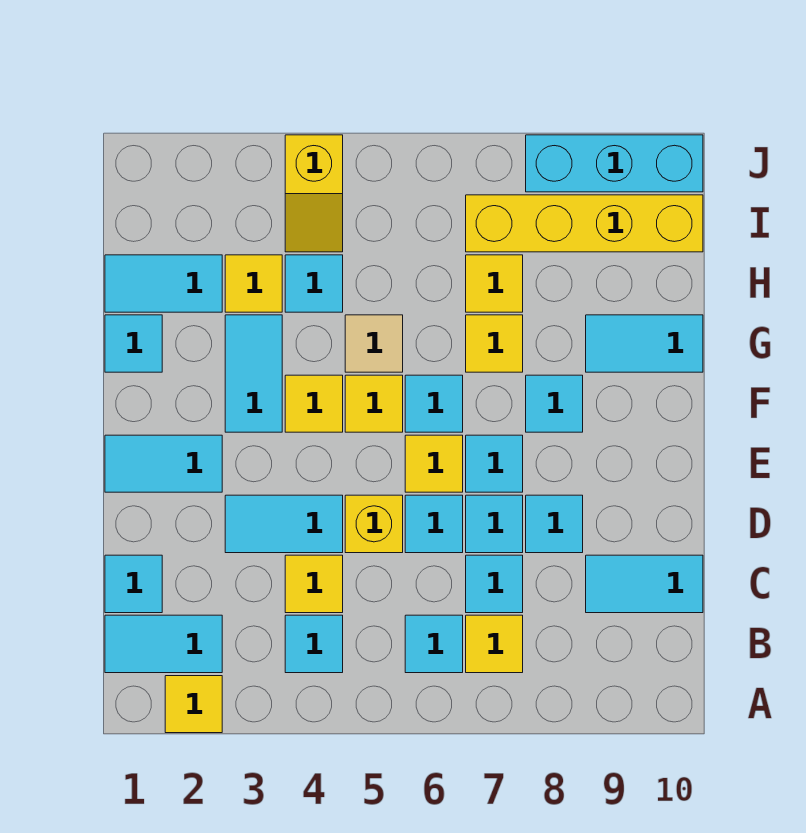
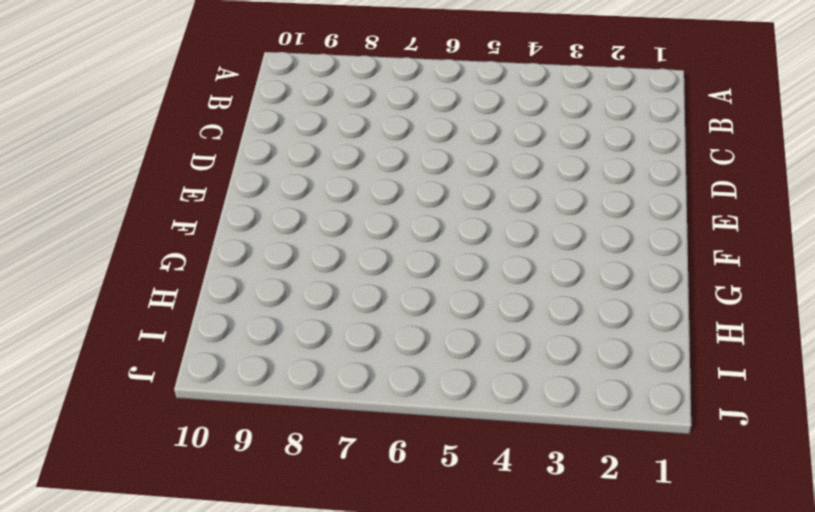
none -> yellow 1x1 tile [165,676,222,733]
none -> cyan 1x2 tile [105,615,222,673]
none -> cyan 1x1 tile [285,615,343,673]
none -> cyan 1x1 tile [405,615,463,673]

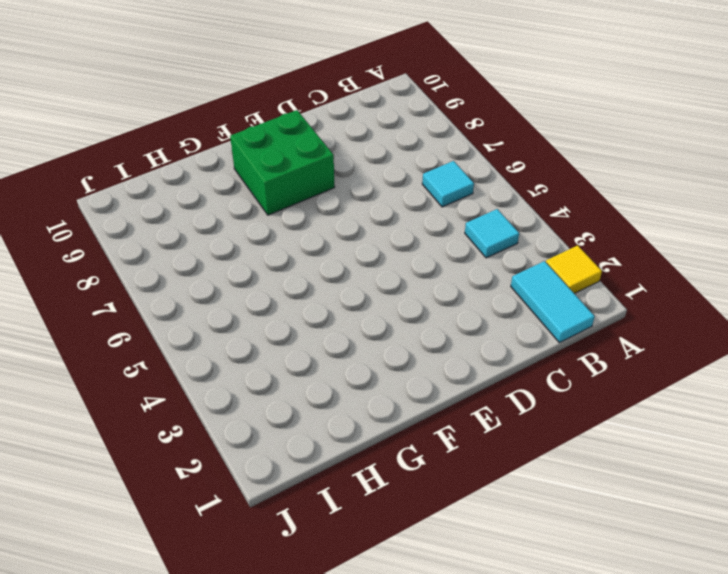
green 2x2 brick [230,110,335,215] -> cyan 1x1 tile [526,375,583,432]
none -> yellow 1x1 tile [466,615,523,673]
none -> cyan 1x1 tile [105,555,162,613]
none -> yellow 1x1 tile [285,555,343,613]
none -> cyan 1x1 tile [466,555,523,613]

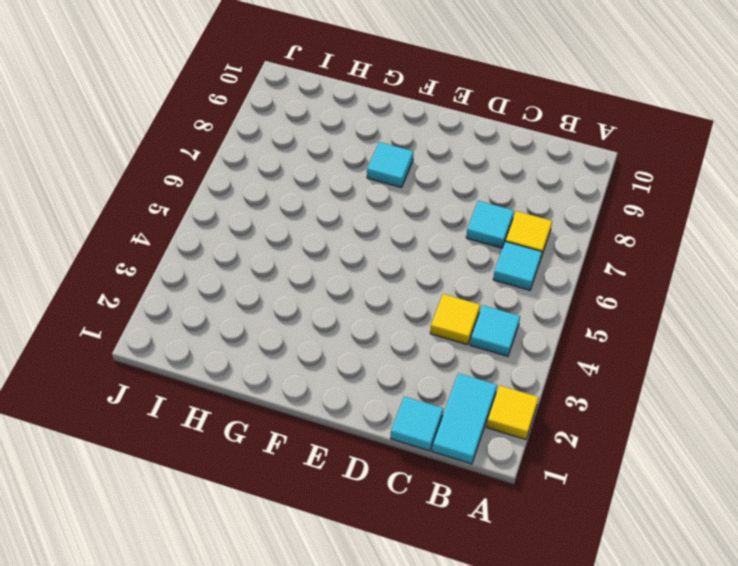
none -> cyan 1x2 tile [586,555,703,613]
none -> cyan 1x2 tile [225,495,343,553]
none -> yellow 1x1 brick [345,495,403,553]
none -> cyan 1x1 tile [405,495,463,553]

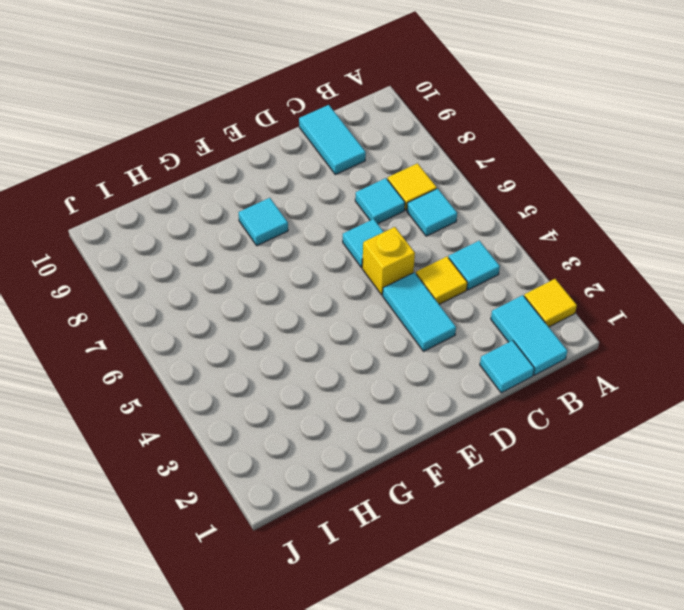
none -> cyan 1x1 tile [466,495,523,553]
none -> cyan 1x1 tile [526,495,583,553]
none -> cyan 1x2 tile [105,435,222,492]
none -> yellow 1x1 tile [405,435,463,492]

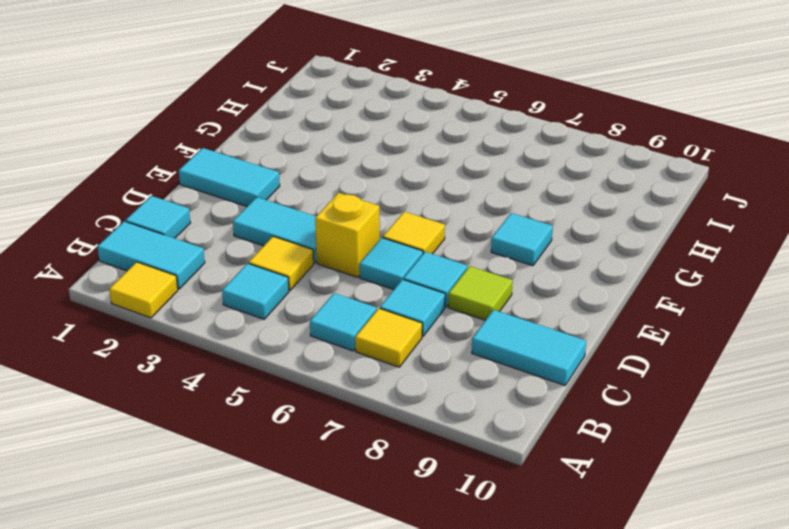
lime 1x1 tile [448,266,513,320] -> cyan 1x1 tile [526,495,583,553]
none -> cyan 1x1 tile [466,435,523,492]
none -> cyan 1x2 tile [225,315,282,432]
none -> yellow 1x1 tile [285,375,343,432]
none -> yellow 1x1 tile [345,375,403,432]

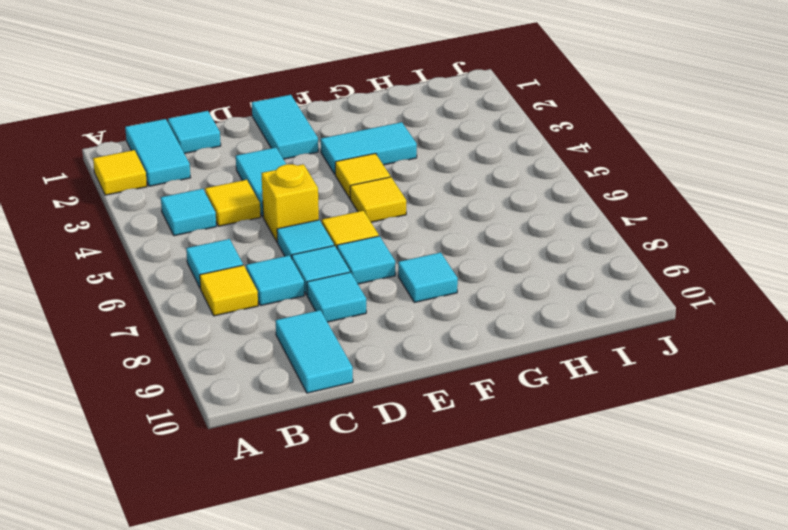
none -> cyan 1x1 tile [405,375,463,432]
none -> cyan 1x1 tile [105,315,162,372]
none -> tan 1x1 tile [345,315,403,372]
none -> yellow 1x1 tile [466,315,523,372]

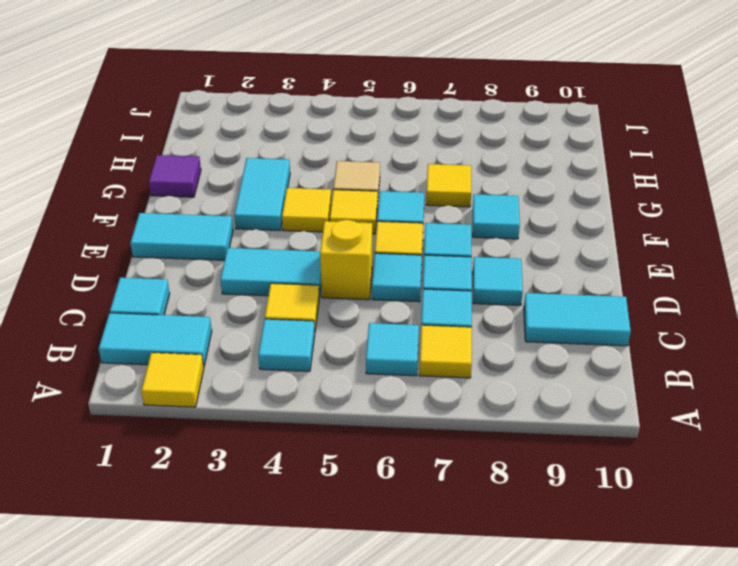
purple 1x1 tile [149,155,201,197] -> cyan 1x1 tile [105,315,162,372]
none -> cyan 1x2 tile [586,315,703,372]
none -> cyan 1x2 tile [105,255,222,312]
none -> yellow 1x1 tile [225,255,282,312]
none -> cyan 1x1 tile [285,255,343,312]

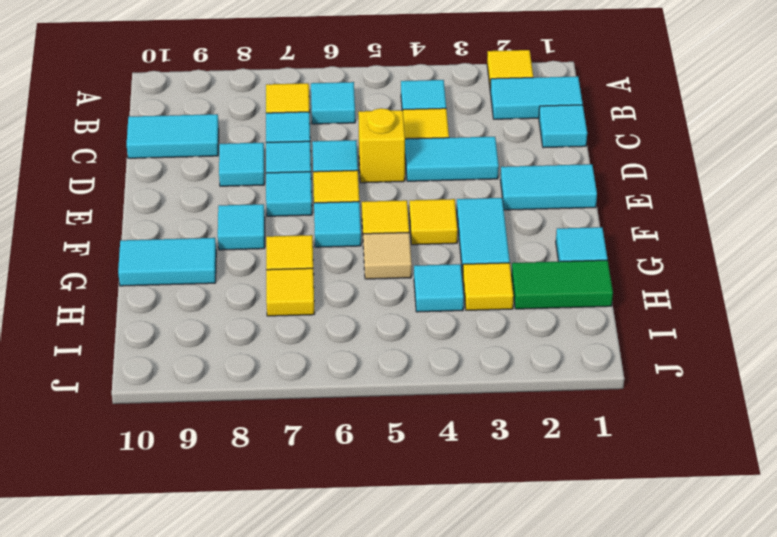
green 1x2 tile [512,260,613,309] -> cyan 1x2 tile [105,255,222,312]
none -> yellow 1x2 slope [285,135,343,252]
none -> yellow 1x4 brick [466,195,703,252]
none -> cyan 1x3 brick [526,135,703,192]

